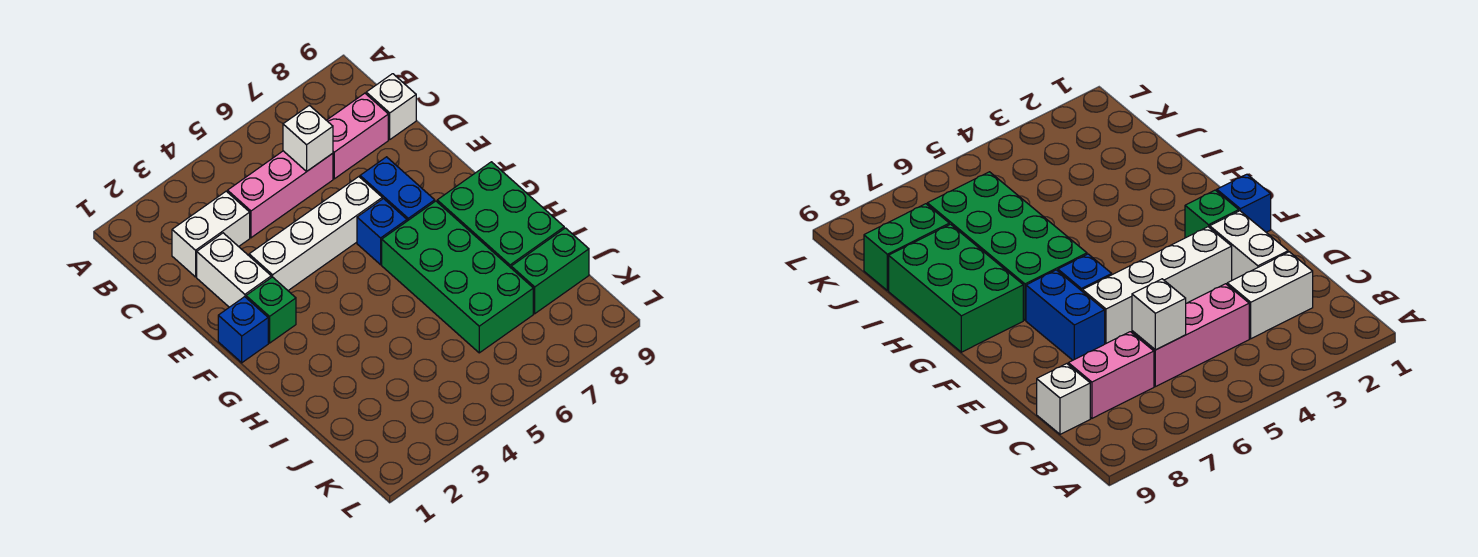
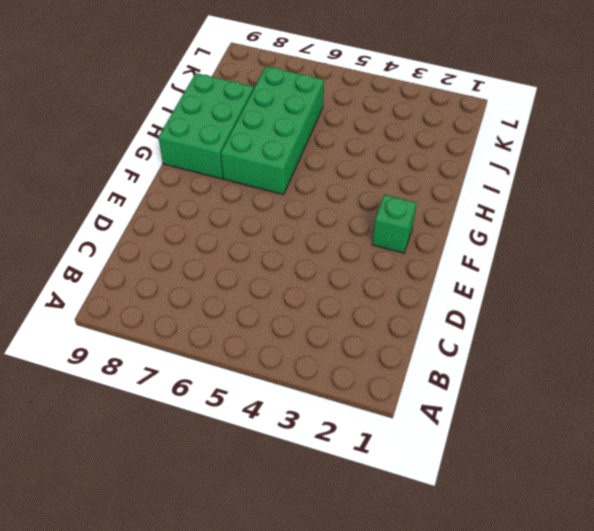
none -> white 1x2 brick [172,191,250,277]
none -> pink 1x3 brick [228,151,333,238]
none -> pink 1x2 brick [327,93,388,179]

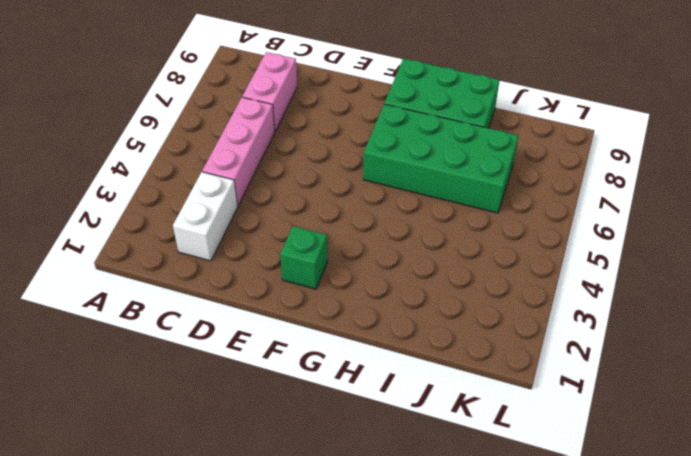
none -> white 1x1 brick [366,74,416,139]
none -> white 1x2 brick [197,233,271,307]
none -> white 1x4 brick [249,177,382,290]

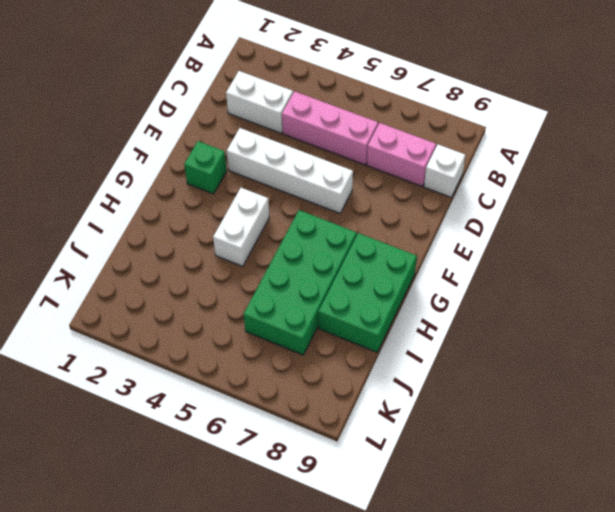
white 1x2 brick [213,188,269,266] -> white 1x2 brick moved to [197,233,271,307]
none -> blue 1x2 brick [360,157,435,221]
none -> blue 1x1 brick [218,297,268,363]
none -> blue 1x1 brick [357,199,407,265]

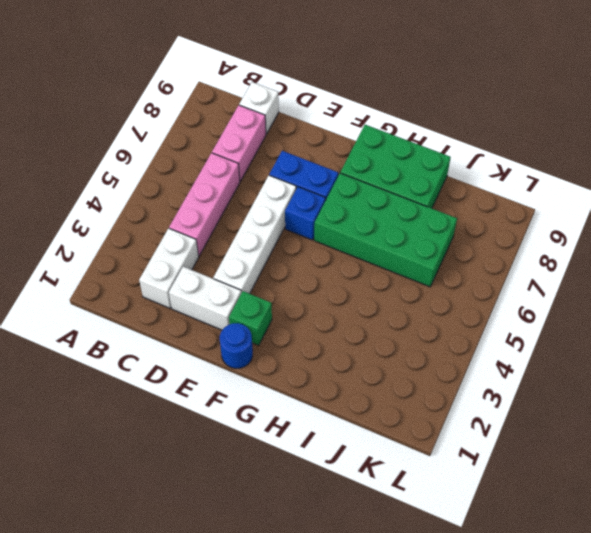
blue 1x1 round brick [220,323,253,368] -> blue 1x1 brick [218,297,268,363]
none -> green 1x2 brick [511,228,589,314]
none -> white 1x1 brick [283,105,333,171]

